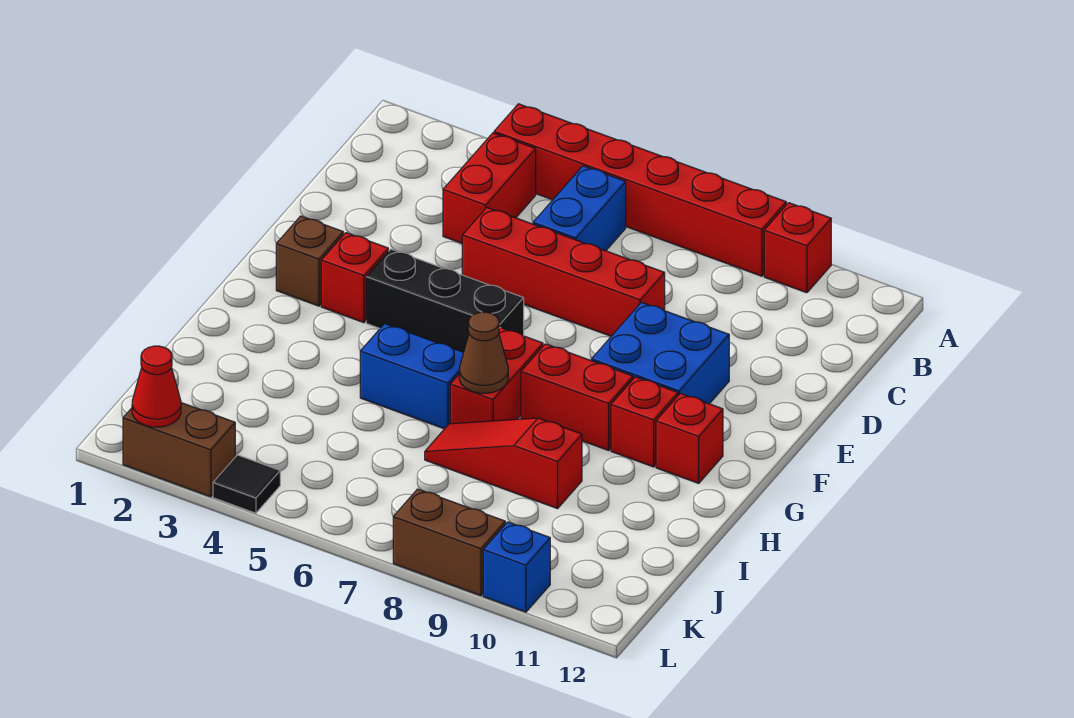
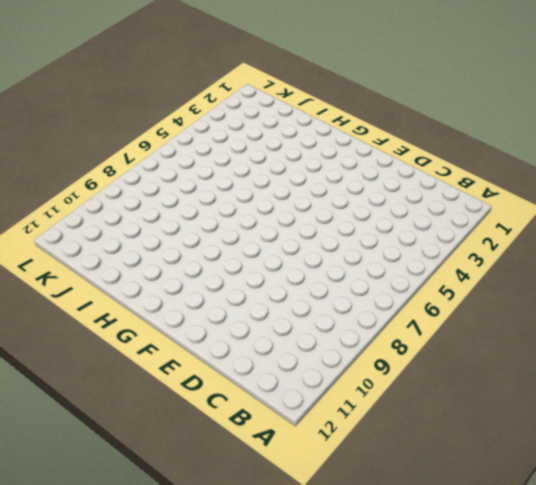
none -> red 1x6 brick [494,104,786,276]
none -> red 1x1 brick [764,203,831,293]
none -> red 1x2 brick [443,133,536,243]

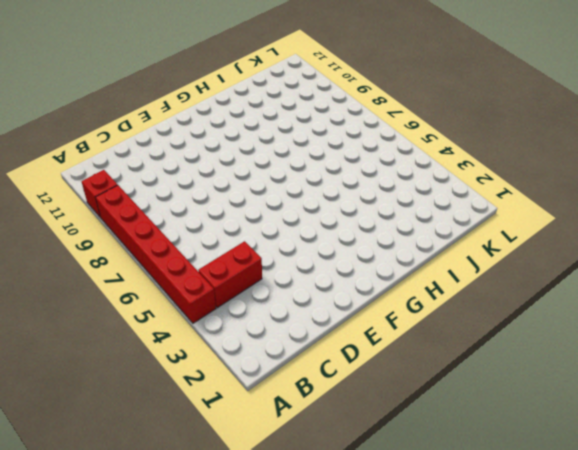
none -> blue 1x2 brick [533,166,626,251]
none -> red 1x4 brick [462,208,665,336]
none -> blue 2x2 brick [591,302,729,404]

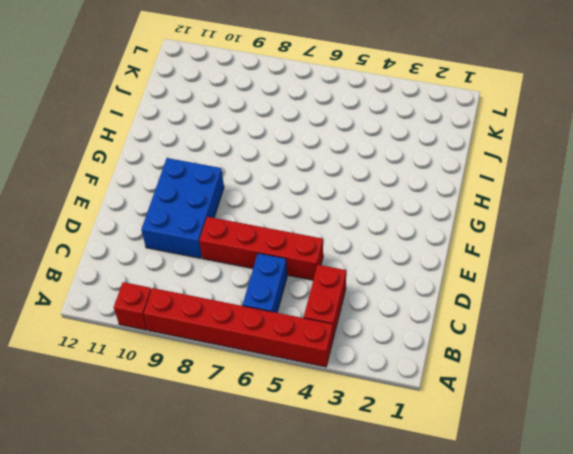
blue 2x3 brick [141,158,224,258] -> blue 2x2 brick [591,302,729,404]
none -> brown 1x1 brick [276,216,343,306]
none -> red 1x1 brick [321,233,388,323]
none -> black 1x3 brick [366,249,524,352]

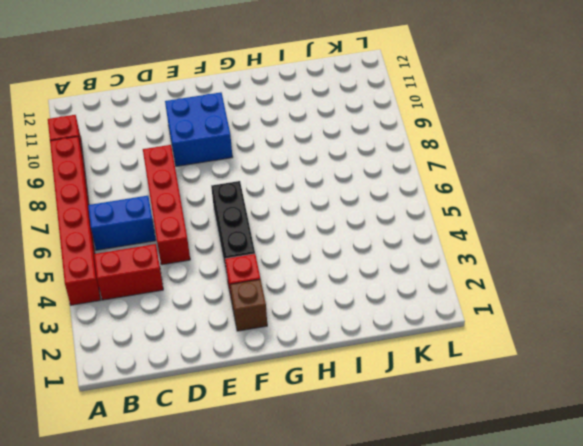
none -> red 1x2 brick [450,328,543,424]
none -> red 1x2 brick [521,344,633,450]
none -> red 1x1 brick [611,377,678,467]

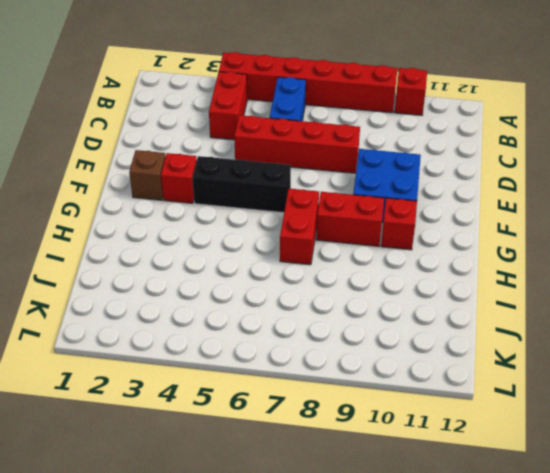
none -> red 1x1 brick [656,393,723,483]
none -> blue 1x2 brick [360,324,464,429]
none -> red 1x3 slope [425,418,582,509]

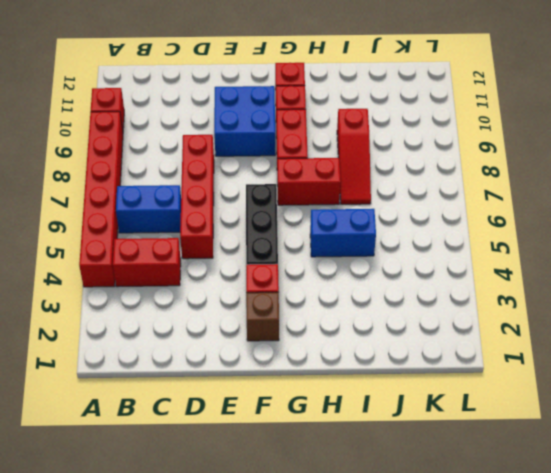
blue 1x2 brick [310,209,376,257] -> blue 1x2 brick turned to [360,324,464,429]
none -> brown 1x2 brick [123,403,235,497]
none -> black 1x1 tile [213,455,280,513]
none -> brown 1x2 brick [393,489,505,596]

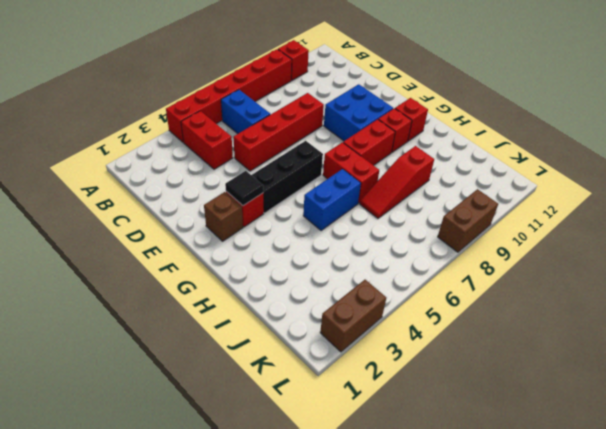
black 1x1 tile [225,171,263,206] -> black 1x1 tile moved to [213,455,280,513]
none -> blue 1x1 brick [483,522,550,612]
none -> brown 1x1 cone [459,312,508,393]
none -> red 1x1 cone [132,346,181,427]

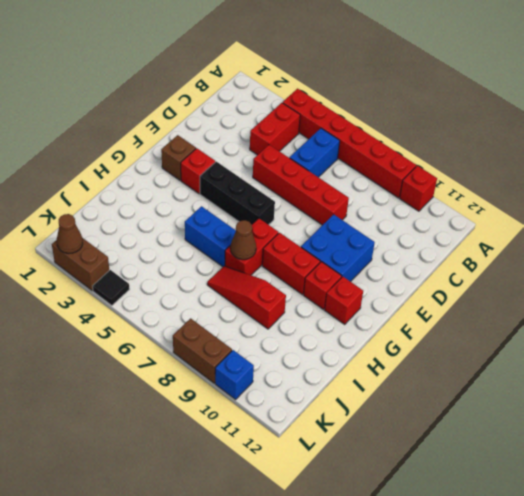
brown 1x1 cone [57,214,83,254] -> red 1x1 cone [132,346,181,427]

